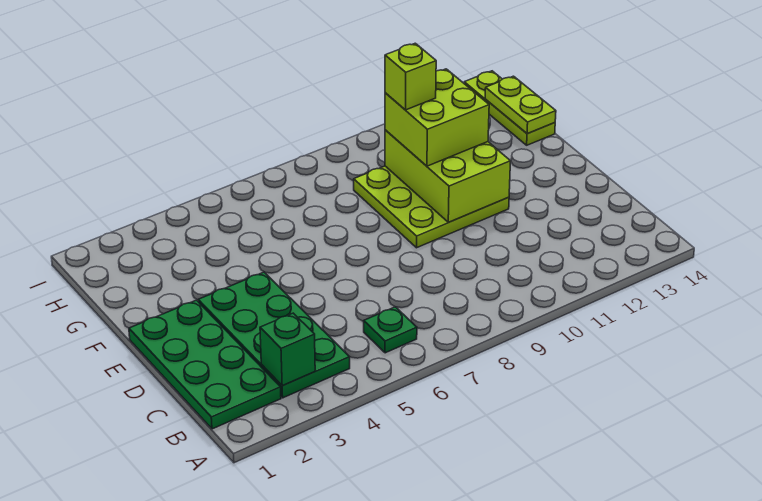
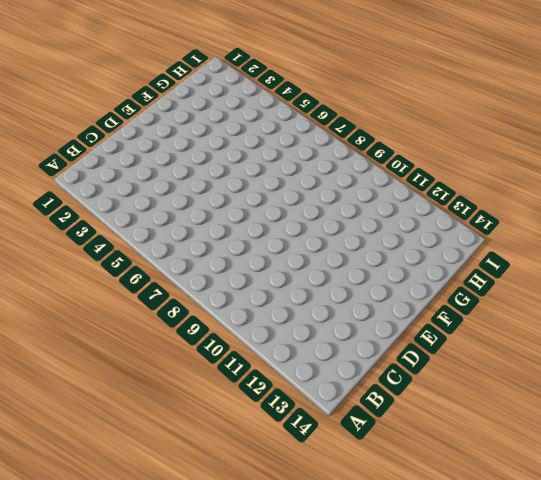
none -> green 2x4 plate [129,300,281,429]
none -> green 2x4 plate [198,272,350,398]

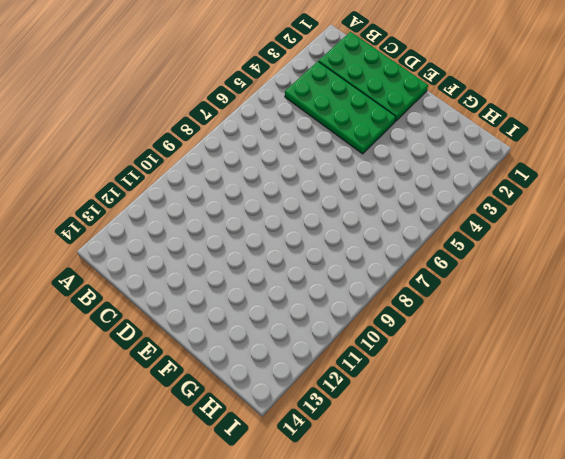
none -> green 1x1 plate [364,307,417,353]
none -> lime 3x3 plate [354,166,509,248]

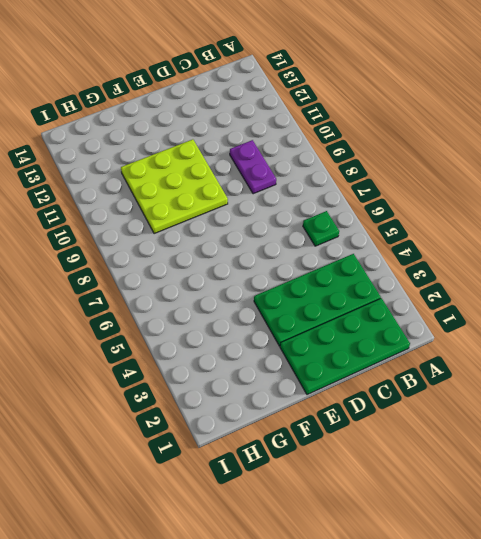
purple 1x2 plate [230,140,276,194] -> none
none -> lime 1x3 plate [464,71,555,145]
none -> green 1x1 brick [260,313,315,385]

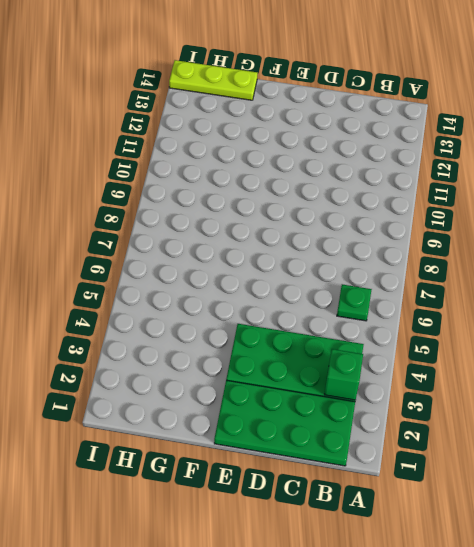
none -> lime 3x3 plate [354,166,509,248]
none -> lime 2x3 brick [385,130,510,222]

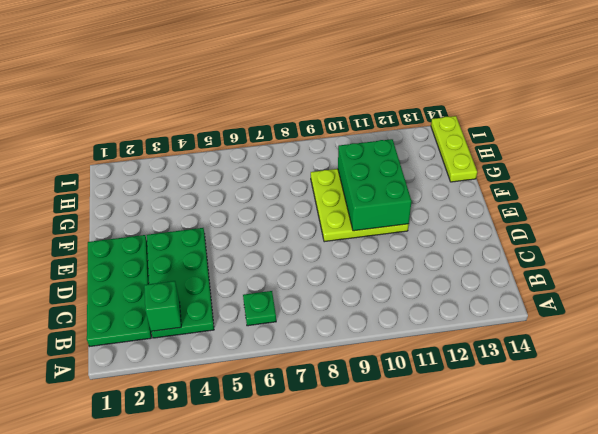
green 2x3 brick [338,139,412,231] -> lime 2x3 brick [385,130,510,222]
none -> lime 1x2 plate [485,76,556,134]
none -> lime 2x2 brick [385,69,489,166]

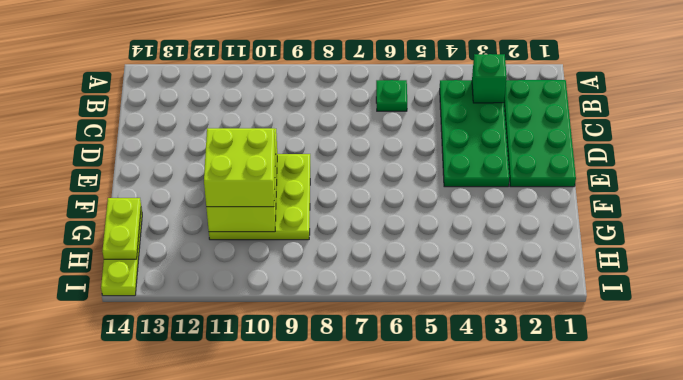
none -> lime 1x1 brick [385,43,436,110]

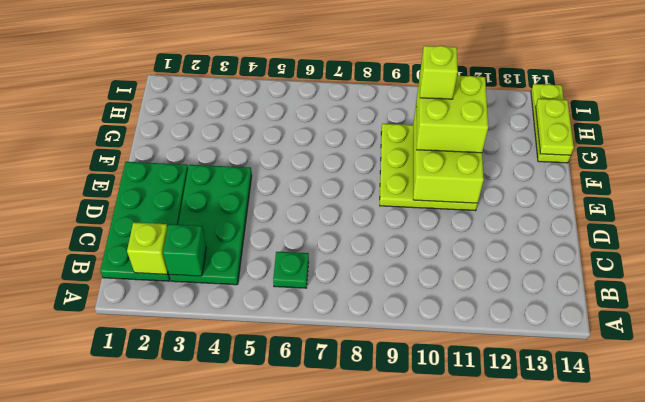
lime 1x1 brick [127,222,168,274] -> none

